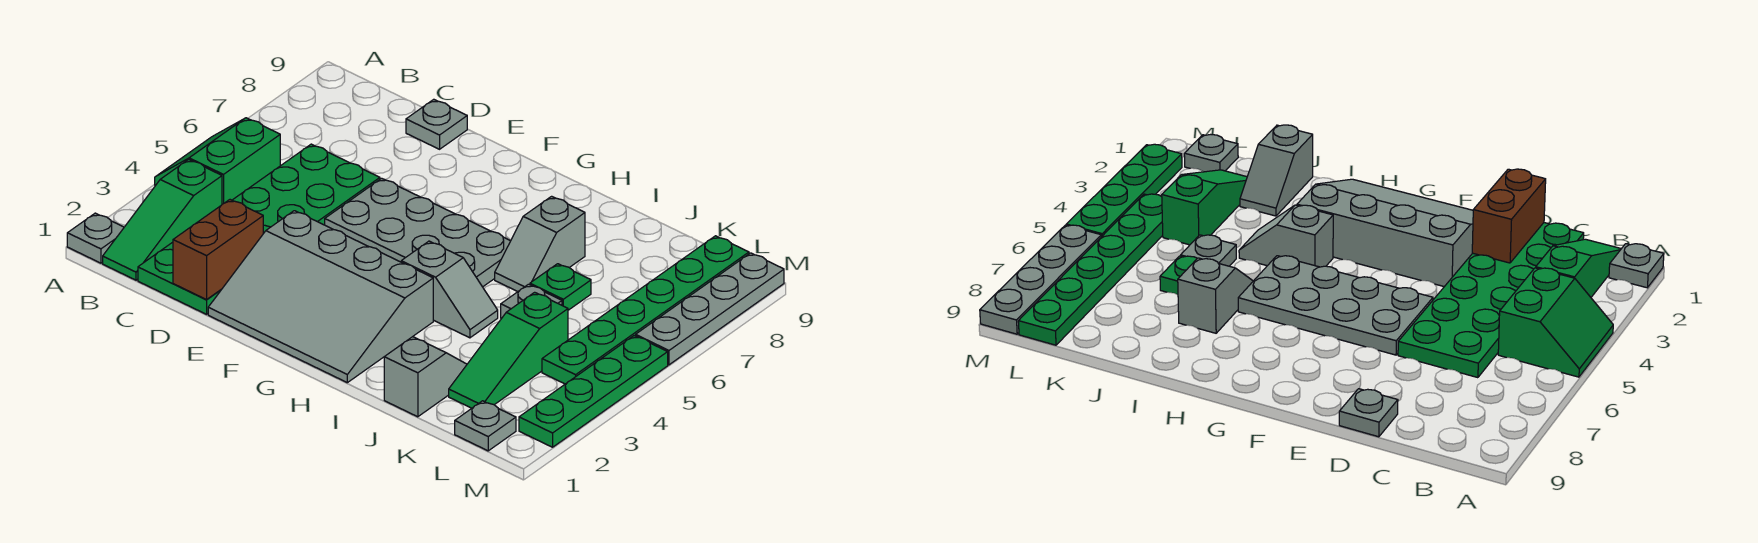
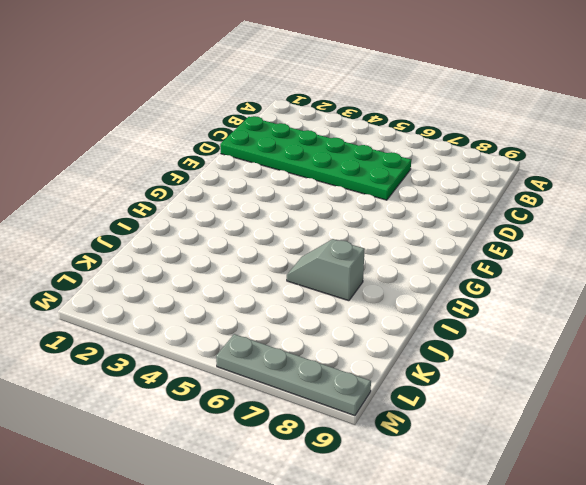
none -> grey 1x1 plate [67,213,124,263]
none -> green 2x2 slope [155,118,280,204]
none -> green 1x3 slope [103,159,222,280]

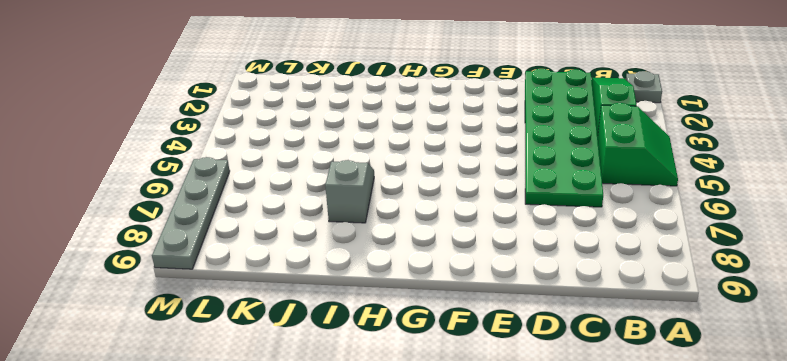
none -> grey 1x1 plate [406,99,467,149]
none -> grey 3x4 slope [208,211,433,383]
none -> grey 2x4 plate [325,178,510,287]

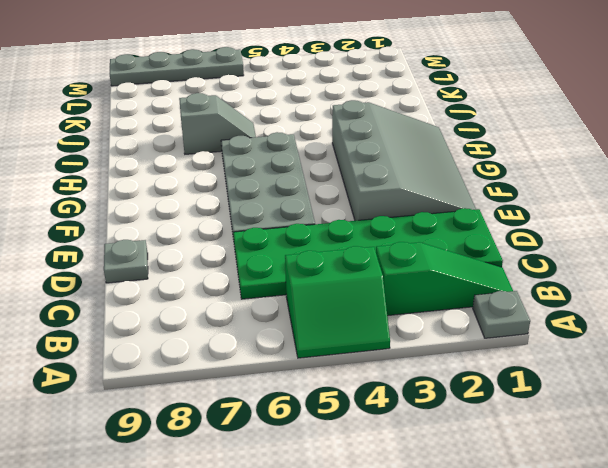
none -> grey 1x2 slope [401,241,498,338]
none -> grey 1x2 slope [384,337,467,417]
none -> grey 1x1 plate [501,284,562,319]

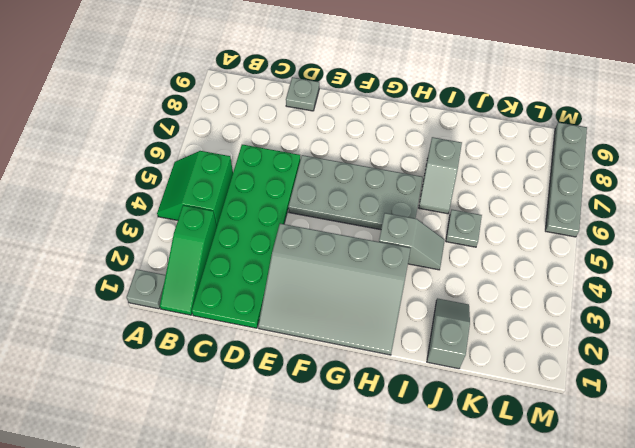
none -> green 1x1 plate [530,264,591,310]
none -> green 1x3 slope [449,292,568,408]
none -> grey 1x1 plate [455,401,516,451]

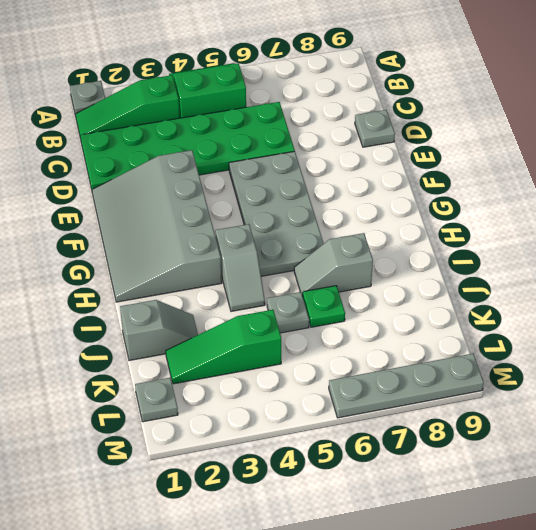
none -> green 1x6 plate [542,236,749,384]
none -> green 1x4 plate [519,336,668,447]
none -> brown 1x2 brick [173,200,263,300]

